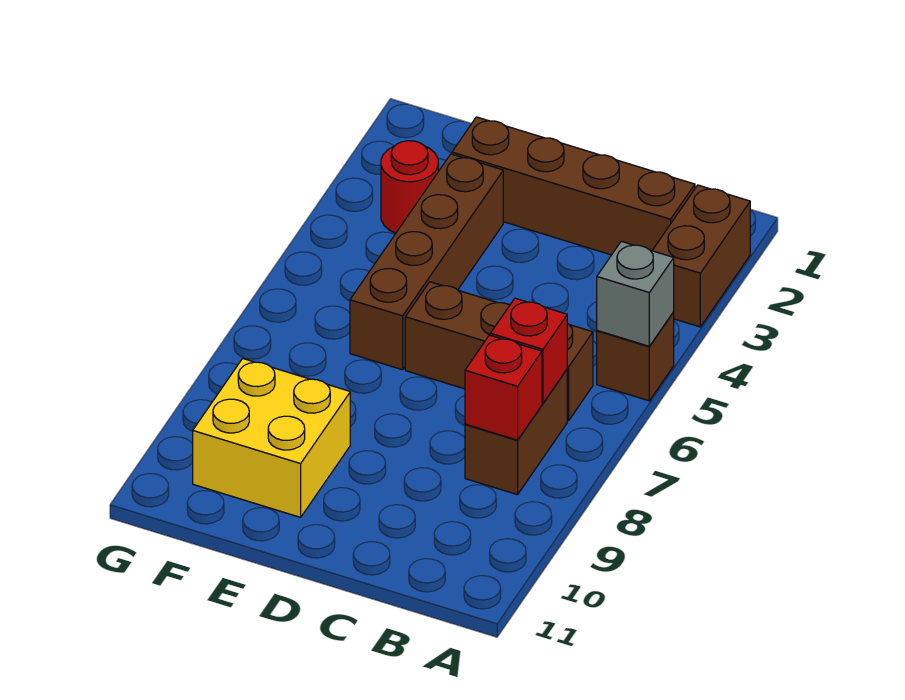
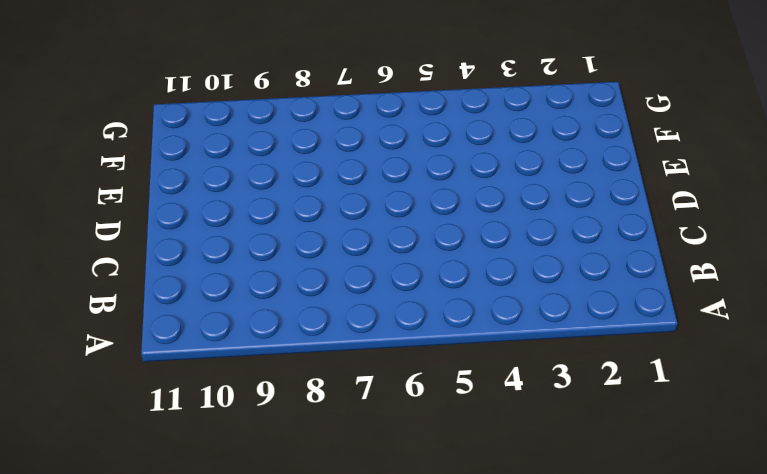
none -> brown 1x2 brick [652,185,750,327]
none -> brown 1x1 brick [597,312,674,401]

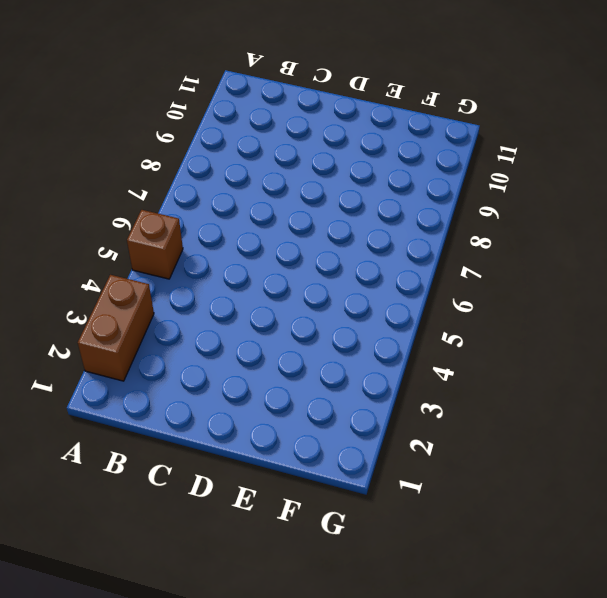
none -> brown 1x4 brick [452,117,695,255]
none -> brown 1x3 brick [405,282,593,421]

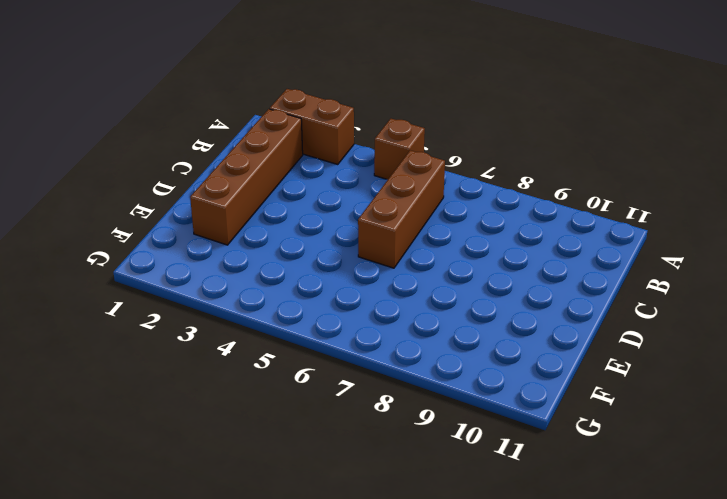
none -> brown 1x2 brick [465,370,567,495]
none -> brown 1x4 brick [350,154,503,370]

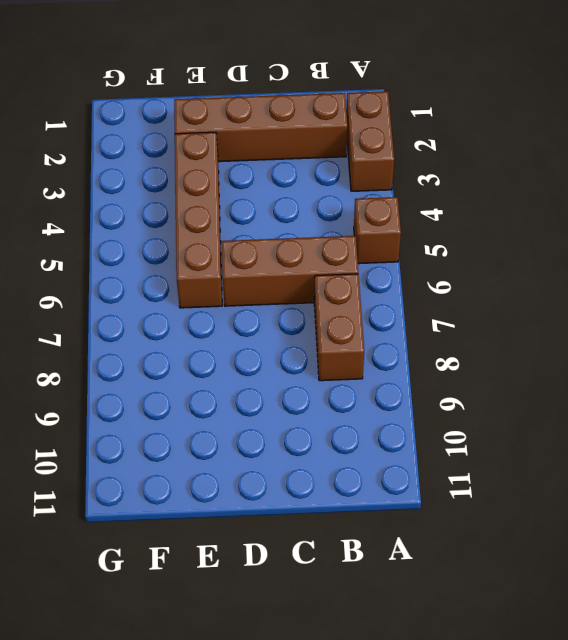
none -> yellow 2x2 brick [193,358,350,517]
none -> red 1x1 round brick [381,141,438,233]

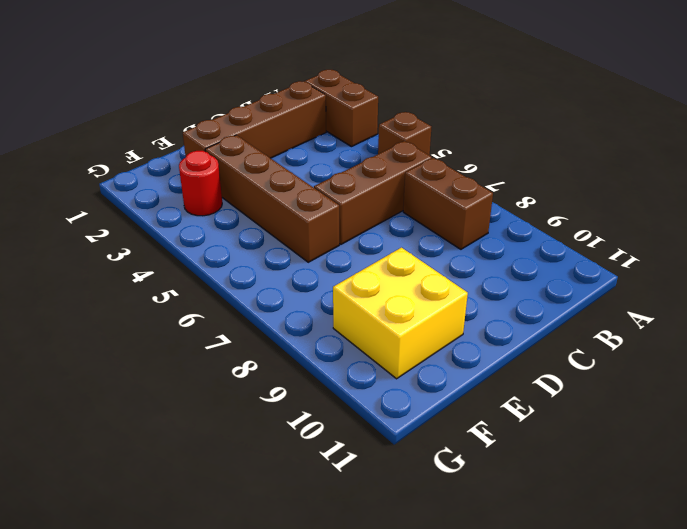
none -> grey 1x1 brick [597,241,674,346]
none -> red 1x1 brick [490,298,567,403]

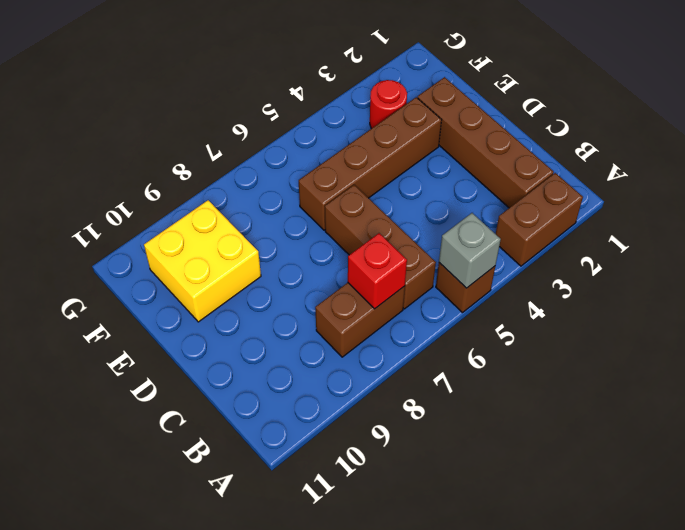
none -> red 1x1 brick [465,335,542,440]

